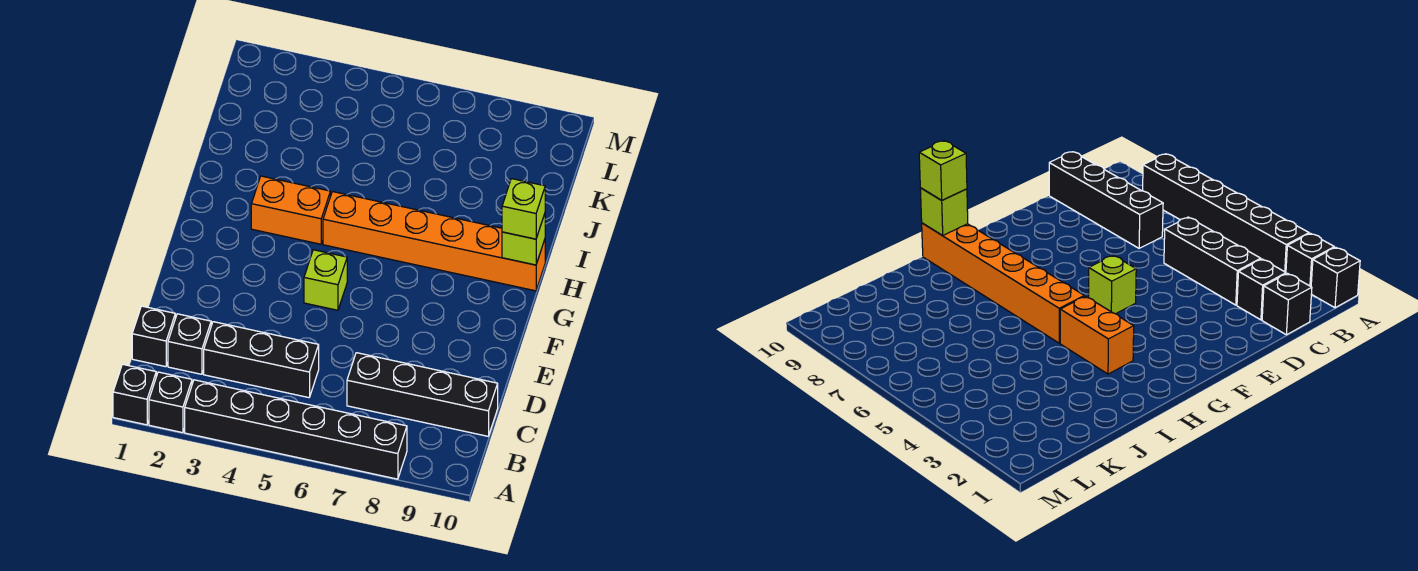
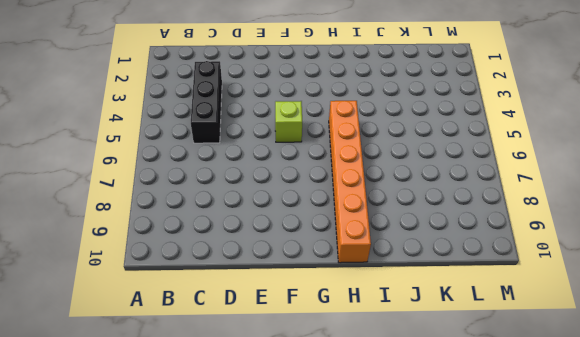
none -> black 1x1 brick [113,364,156,425]
none -> black 1x1 brick [149,372,192,433]
none -> black 1x6 brick [185,380,407,479]

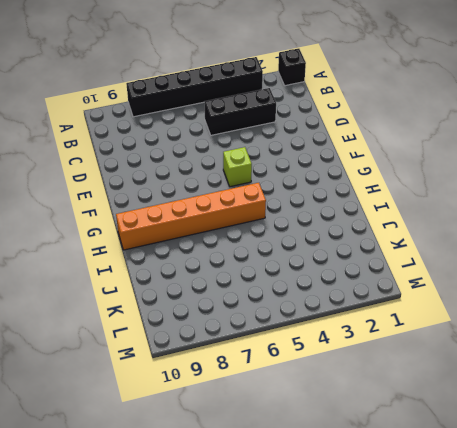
none -> black 1x1 brick [149,372,192,433]
none -> black 1x1 brick [132,306,175,367]
none -> black 1x1 brick [168,314,211,374]

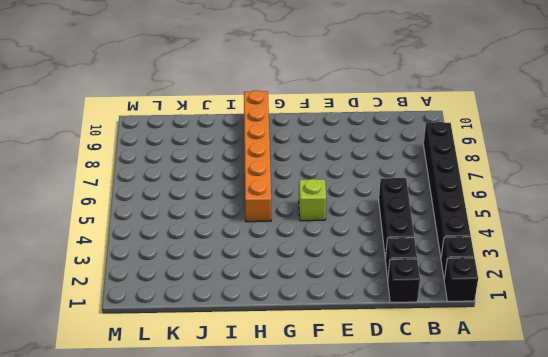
none -> black 1x4 brick [347,353,498,436]
none -> orange 1x2 brick [251,176,330,244]
none -> lime 1x1 brick [502,214,545,265]

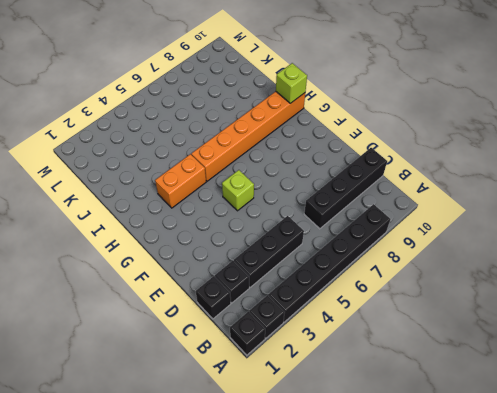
none -> lime 1x1 brick [502,179,545,239]

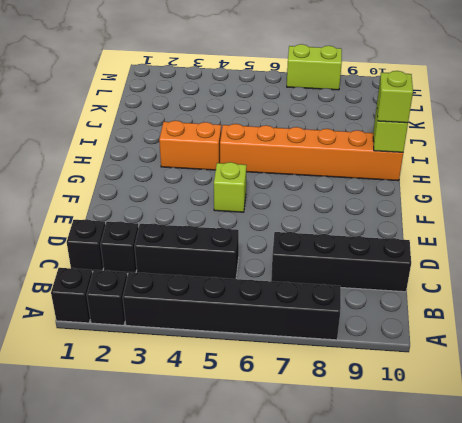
lime 1x2 brick [287,44,342,90] -> none

